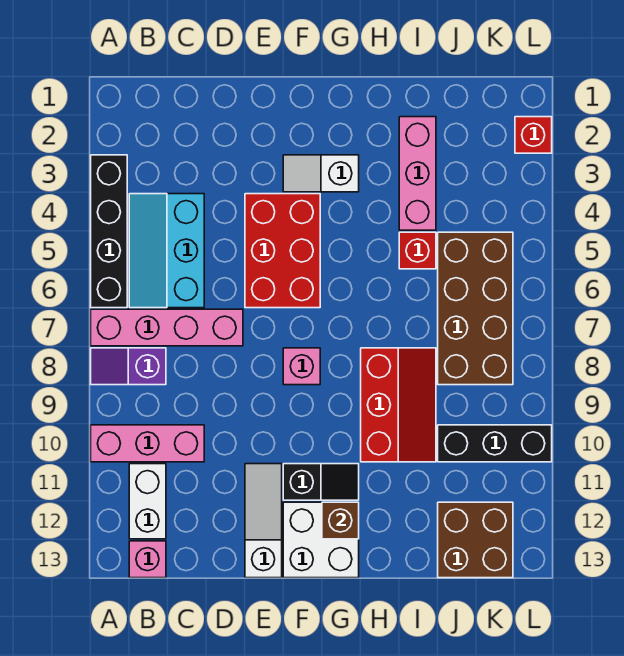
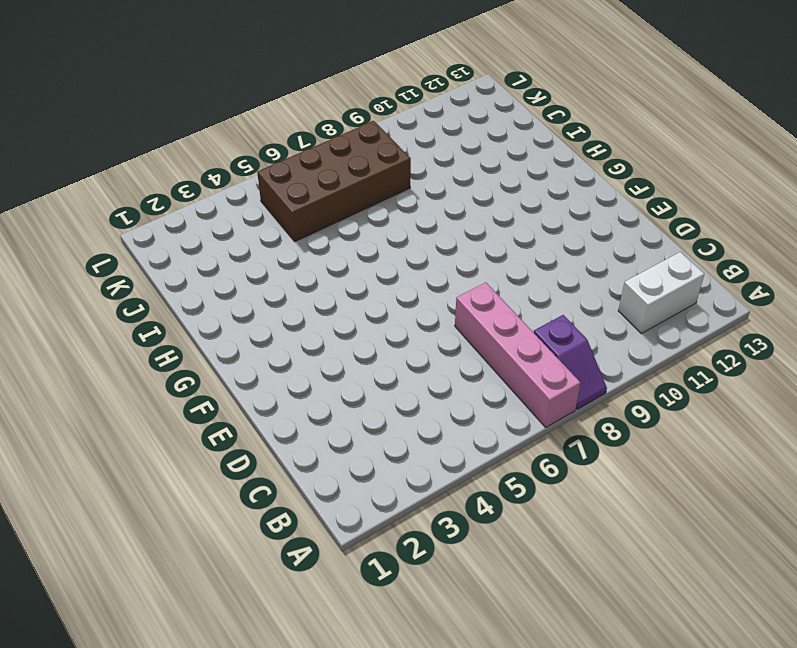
none -> black 1x4 brick [91,155,127,308]
none -> pink 1x3 brick [91,425,204,462]
none -> cyan 2x3 slope [129,194,204,308]

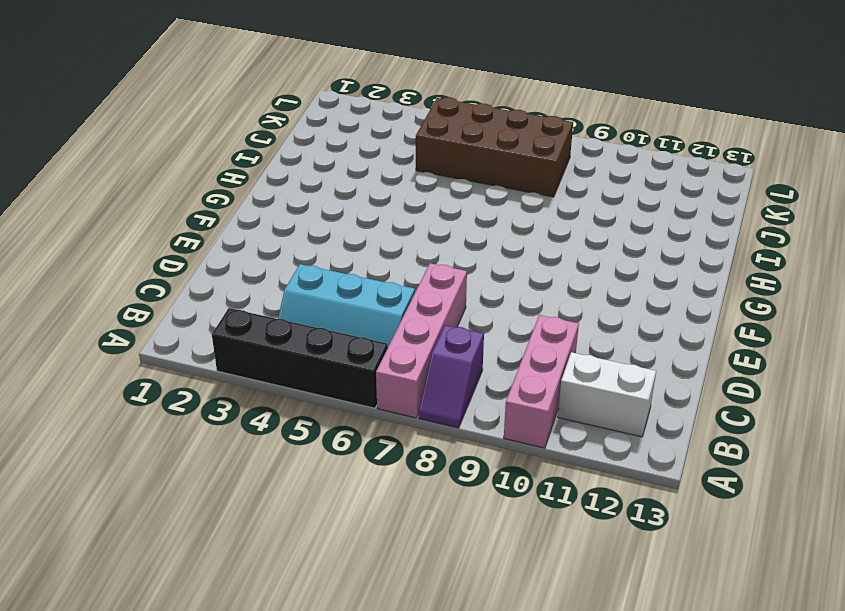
none -> pink 1x1 brick [129,541,166,578]
none -> red 2x3 brick [245,194,320,308]
none -> white 1x3 slope [245,464,282,578]

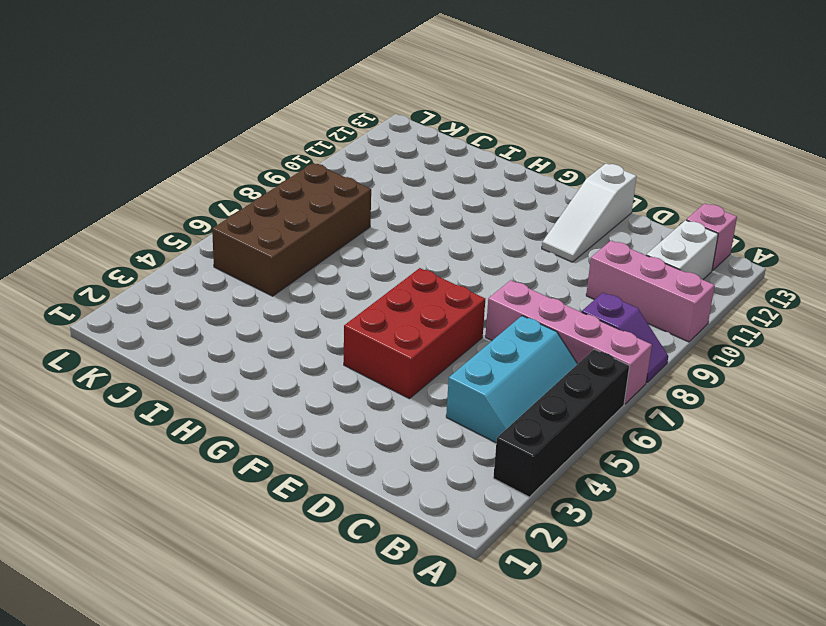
none -> white 1x2 slope [283,155,359,192]
none -> pink 1x1 brick [283,348,320,385]
none -> black 1x2 slope [283,464,359,500]

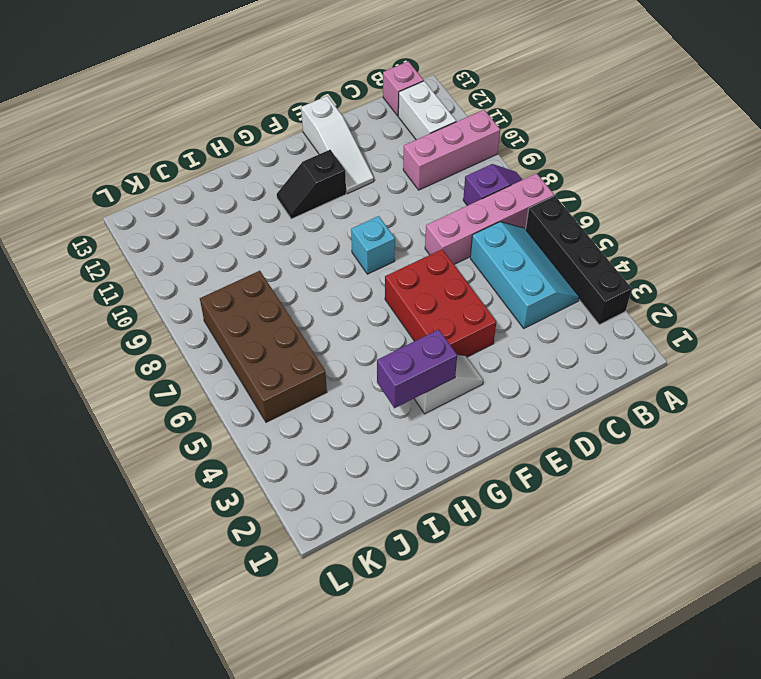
cyan 1x1 brick [351,216,395,274] -> pink 1x1 brick [283,348,320,385]
purple 1x2 brick [377,330,457,408] -> none
none -> white 2x2 brick [283,502,359,578]
none -> red 2x3 slope [361,348,436,462]
none -> pink 1x3 brick [399,117,436,230]

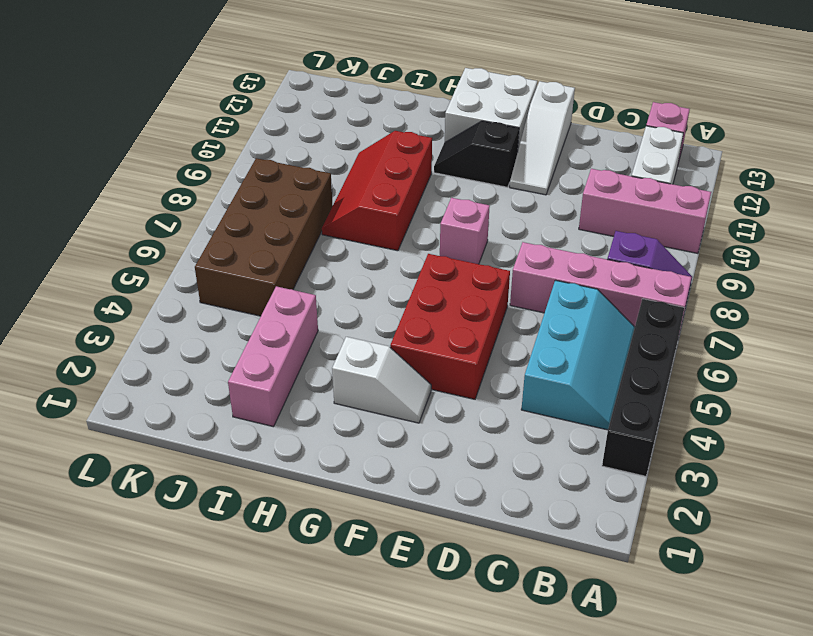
none -> red 1x1 brick [399,232,436,269]
none -> black 1x3 brick [438,425,552,462]
none -> brown 2x2 brick [438,502,513,578]

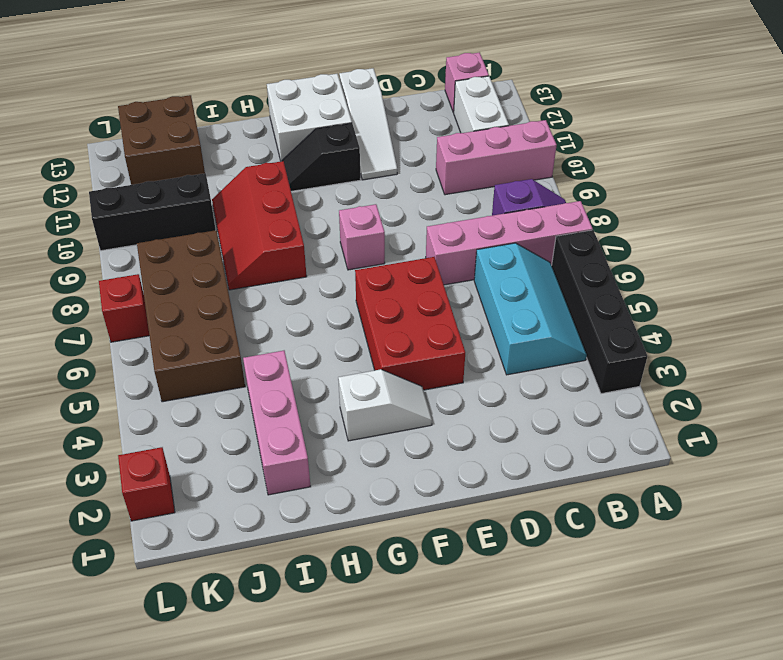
red 1x1 brick [99,274,149,342] -> red 1x1 brick moved to [399,232,436,269]
none -> brown 1x1 brick [322,502,359,539]

